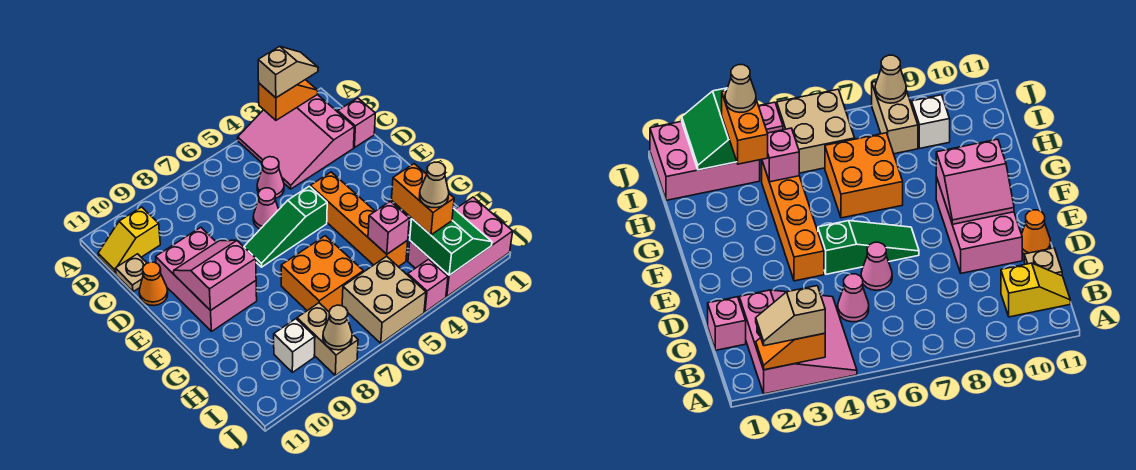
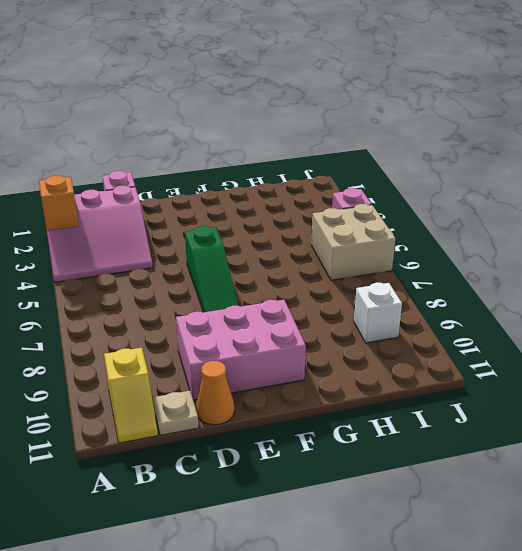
none -> pink 1x1 cone [257,157,284,199]
none -> pink 1x1 cone [253,188,279,229]
none -> orange 1x4 brick [310,172,408,267]

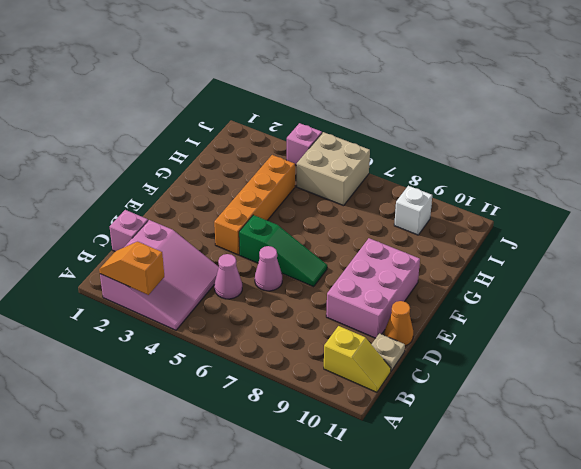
none -> orange 2x2 brick [281,236,363,312]
none -> pink 2x3 brick [408,197,513,296]
none -> tan 1x2 brick [297,303,358,375]

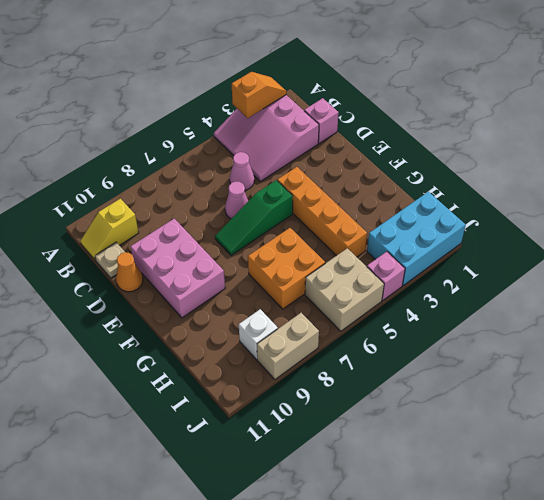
cyan 2x3 brick [367,192,466,285] -> pink 2x3 brick [408,197,513,296]
tan 1x2 brick [257,313,319,379] -> tan 1x2 brick turned to [297,303,358,375]
none -> pink 2x2 slope [174,240,256,311]
none -> pink 1x1 brick [368,201,409,254]
none -> green 2x2 slope [410,208,492,275]

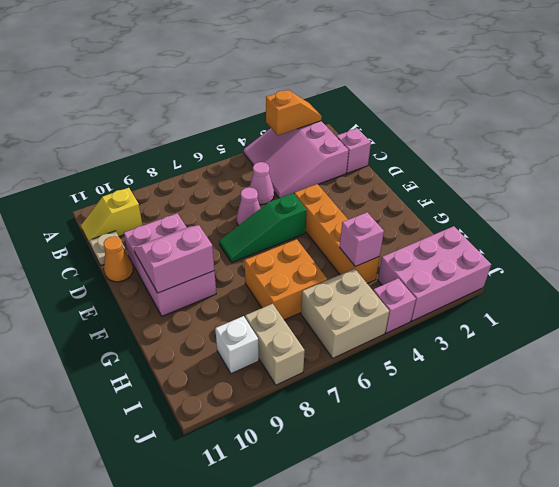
none -> green 2x2 slope [410,208,492,275]
none -> tan 1x1 cone [323,305,352,350]
none -> tan 1x2 slope [258,46,318,98]

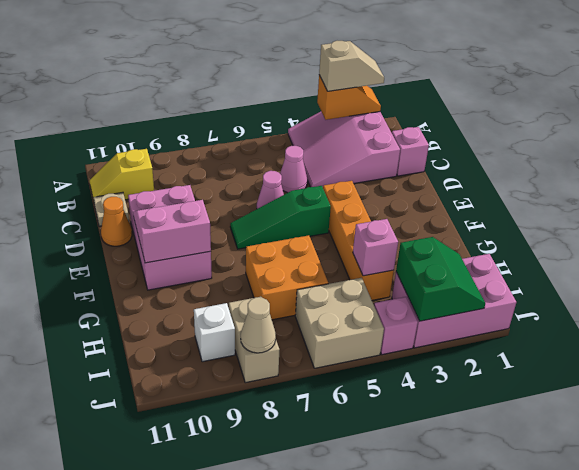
none -> orange 1x2 brick [392,164,454,235]
none -> tan 1x1 cone [420,162,449,208]

